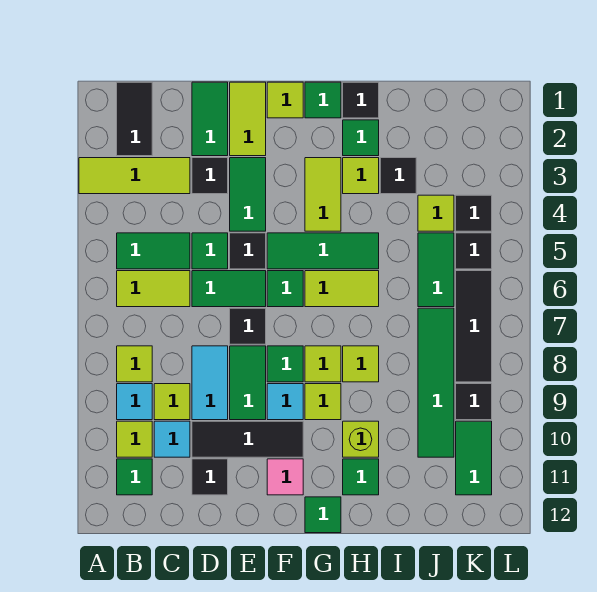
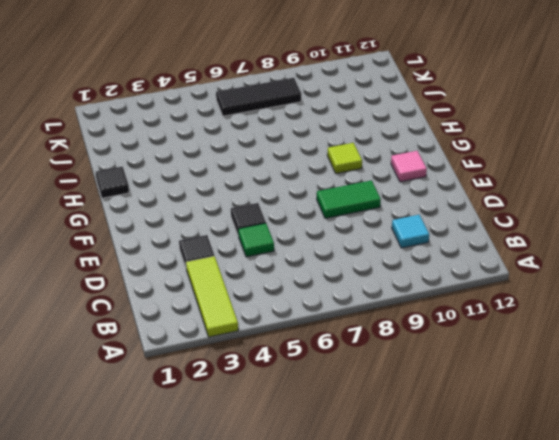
none -> black 1x2 tile [117,82,152,156]
none -> green 1x2 tile [117,233,190,269]
none -> lime 1x2 tile [117,271,190,307]
none -> lime 1x1 tile [117,346,152,382]

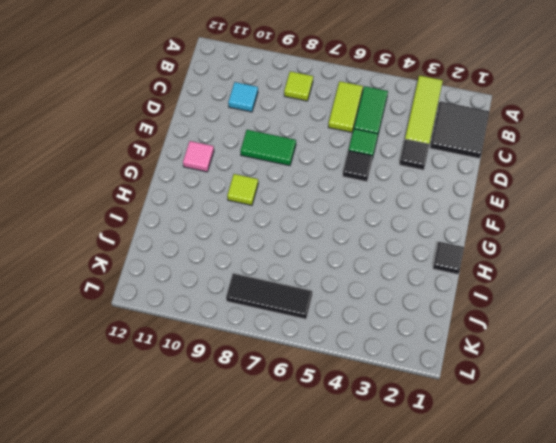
black 2x2 tile [430,101,489,159] -> black 1x2 tile [117,82,152,156]
none -> cyan 1x1 tile [117,384,152,420]
none -> lime 1x1 tile [117,421,152,457]
none -> green 1x1 tile [117,459,152,495]
none -> lime 1x1 tile [154,384,190,420]

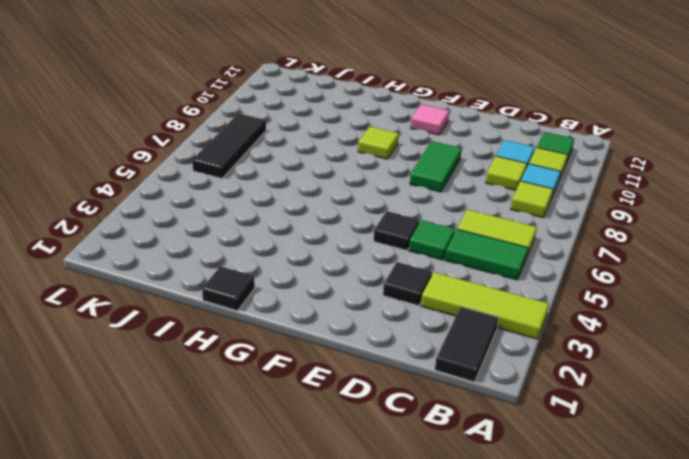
none -> green 1x2 tile [192,82,228,156]
none -> green 1x2 tile [192,271,266,307]
none -> cyan 1x2 tile [192,346,228,420]
none -> black 1x3 tile [192,421,303,457]

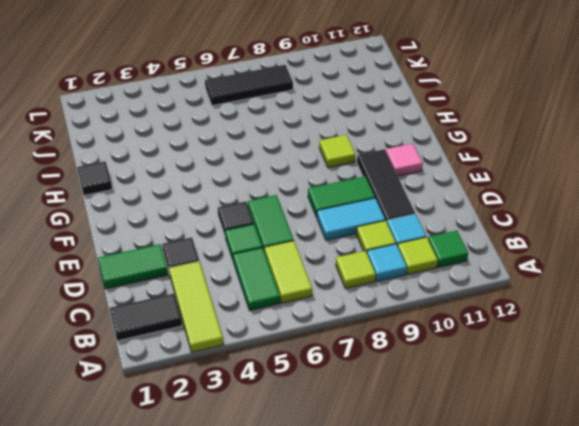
none -> black 1x1 tile [192,459,228,495]
none -> lime 1x2 tile [230,82,266,156]
none -> green 1x2 tile [230,158,266,231]
none -> black 1x1 tile [230,308,266,344]

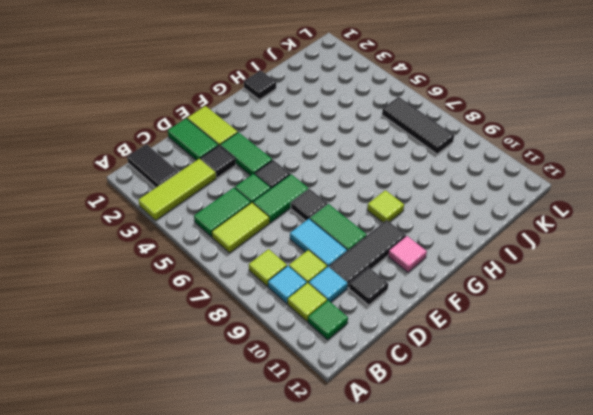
none -> lime 1x1 tile [267,82,303,118]
none -> green 1x3 tile [267,233,379,269]
none -> green 1x1 tile [267,271,303,307]
none -> green 1x1 tile [267,346,303,382]

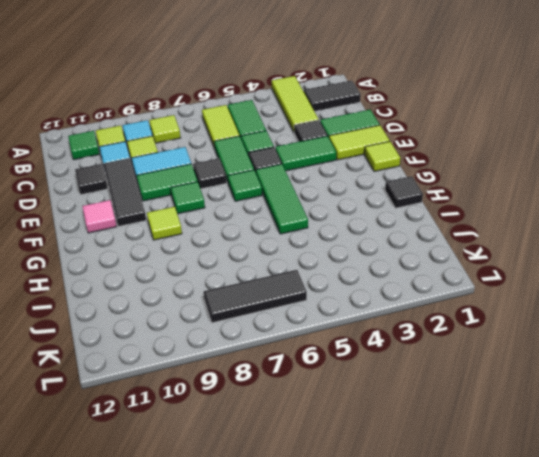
none -> cyan 1x1 tile [267,384,303,420]
none -> green 1x1 tile [305,82,341,118]
none -> lime 1x2 tile [305,158,341,231]
none -> lime 1x2 tile [305,271,379,307]

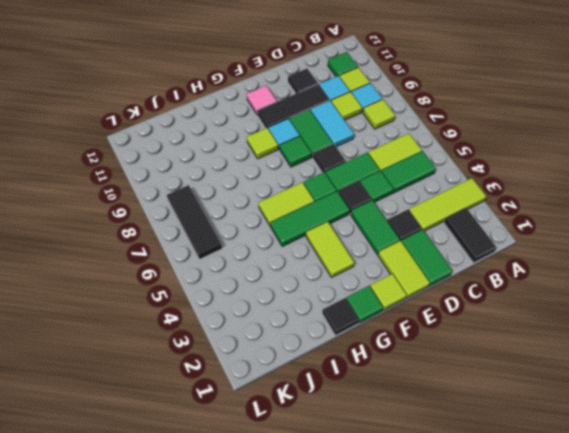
none -> lime 1x1 tile [305,346,341,382]
none -> green 1x1 tile [305,497,341,533]
none -> green 1x1 tile [343,120,379,156]
none -> lime 1x1 tile [343,158,379,194]

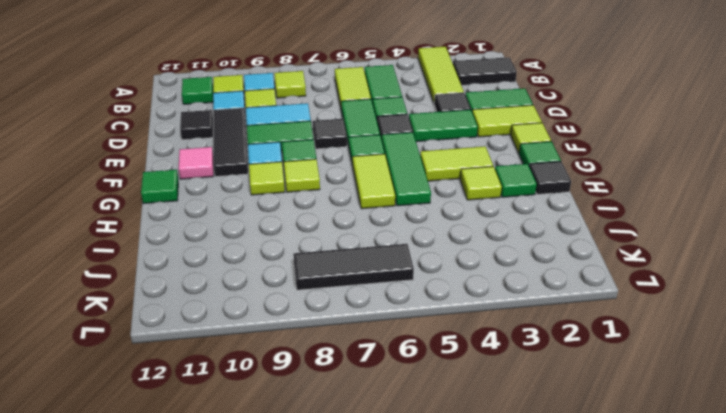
none -> lime 1x1 tile [343,346,379,382]
none -> lime 1x1 brick [343,421,379,457]
none -> green 1x1 tile [343,459,379,495]
none -> black 1x1 tile [380,158,416,194]

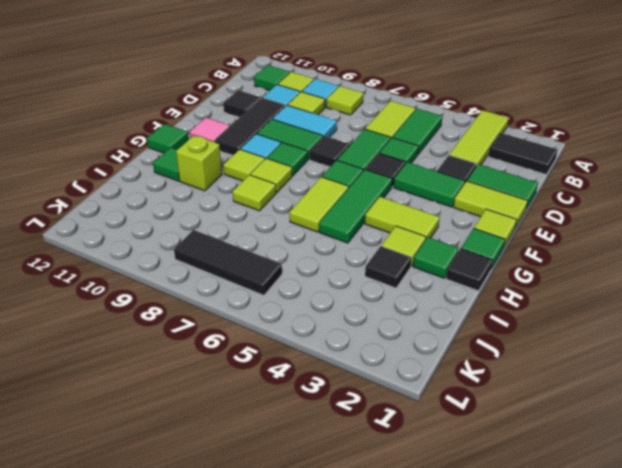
none -> lime 1x1 tile [418,195,454,231]
none -> green 1x2 tile [418,233,454,307]
none -> green 1x4 tile [418,308,454,457]
none -> black 1x1 tile [456,195,492,231]

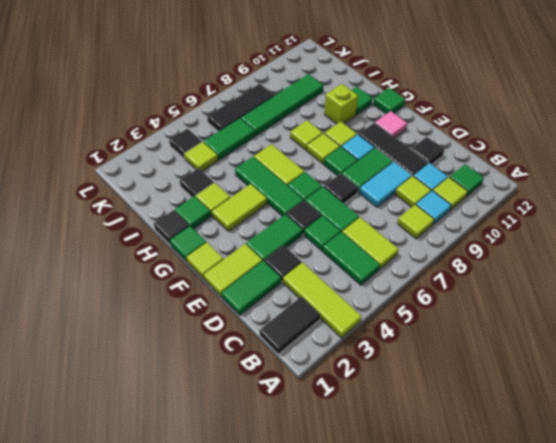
none -> black 1x1 tile [456,233,492,269]
none -> black 1x1 tile [456,384,492,420]
none -> green 1x2 tile [456,421,492,495]

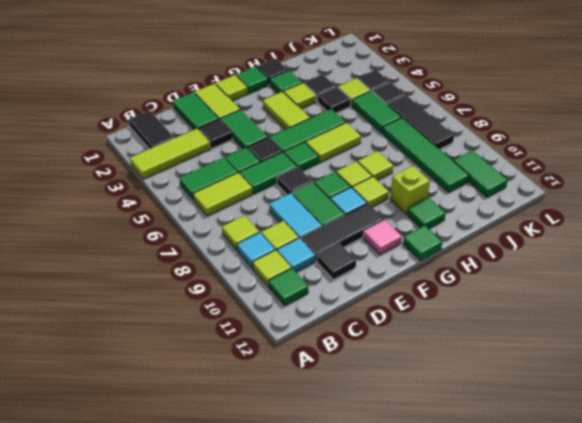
black 1x1 tile [318,87,351,113] -> black 1x1 tile moved to [456,384,492,420]

